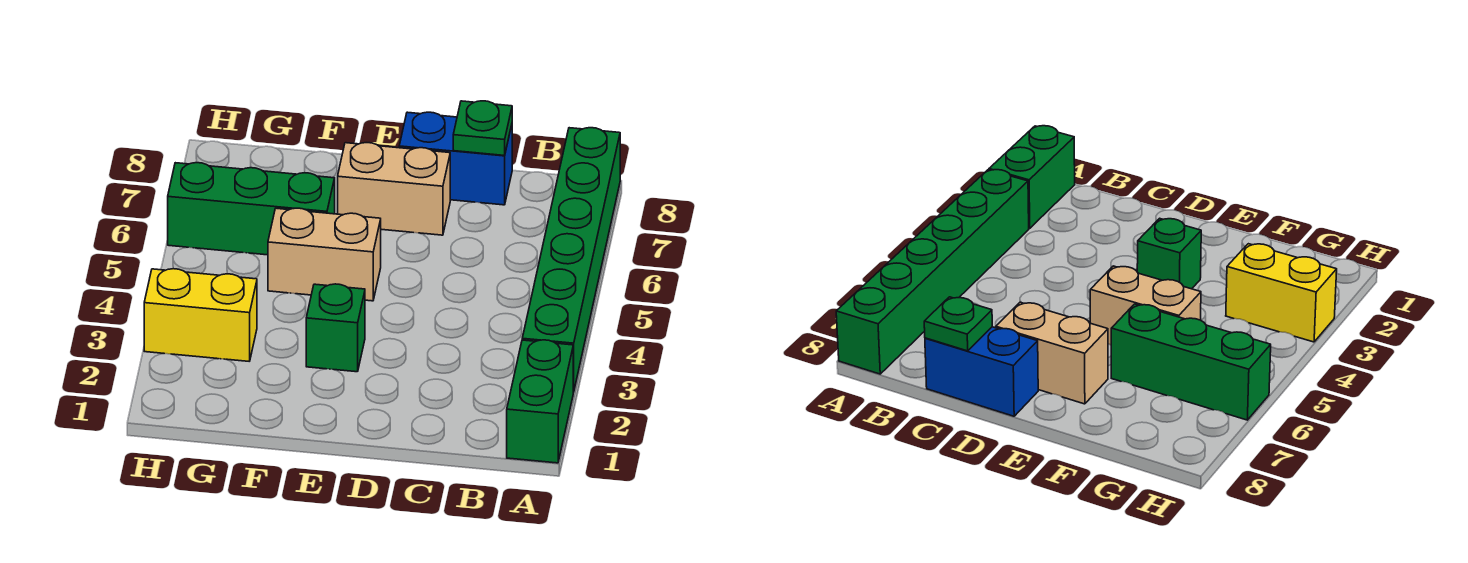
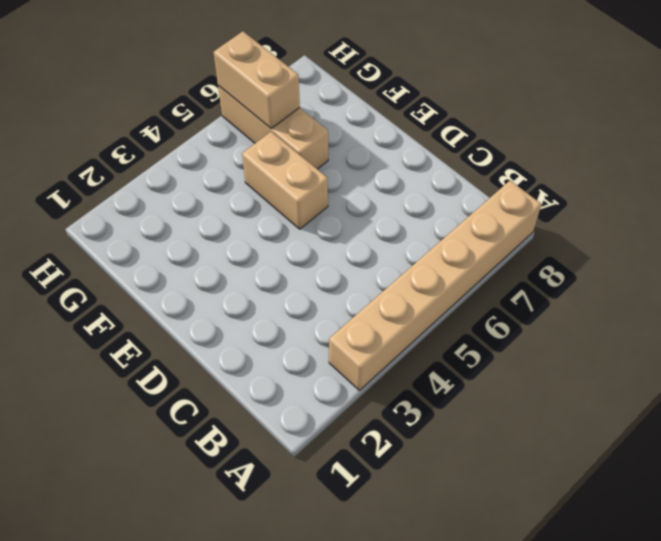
tan 1x6 brick [329,181,541,390] -> green 1x6 brick [522,128,620,392]
tan 1x3 brick [218,86,328,169] -> green 1x3 brick [168,163,335,255]
tan 1x2 brick [213,31,300,128] -> tan 1x2 brick moved to [338,143,450,235]
none -> green 1x2 brick [507,340,573,463]
none -> blue 1x2 brick [399,112,512,205]

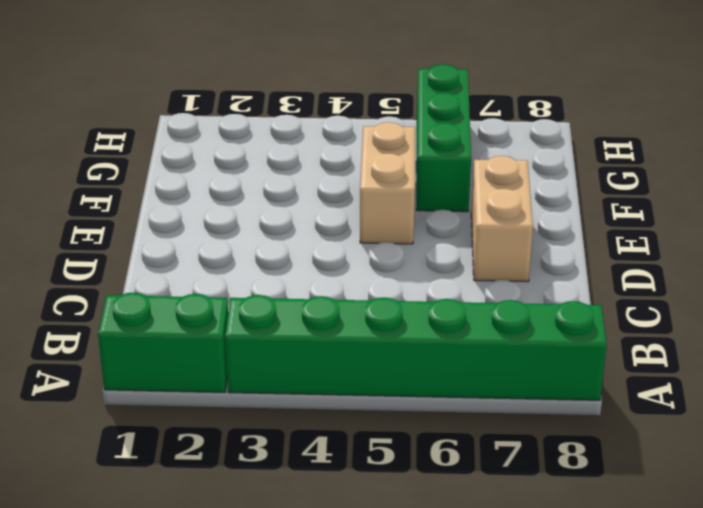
none -> blue 1x2 brick [399,112,512,205]
none -> green 1x1 brick [306,284,365,372]

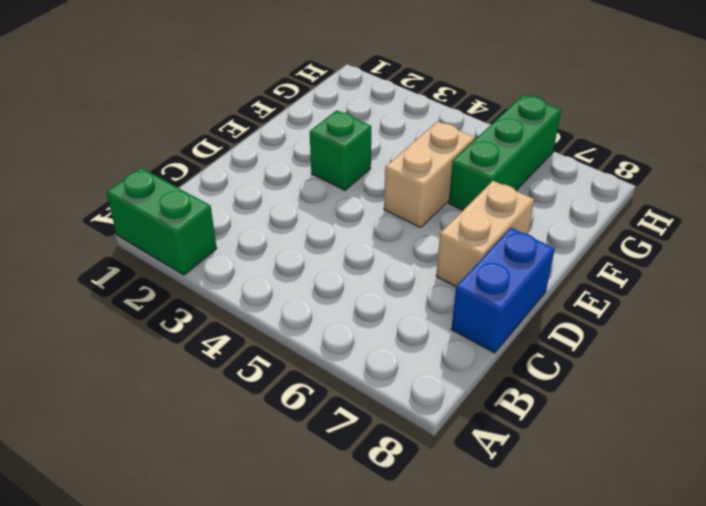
none -> green 1x6 brick [522,128,620,392]
none -> yellow 1x2 brick [144,269,257,361]

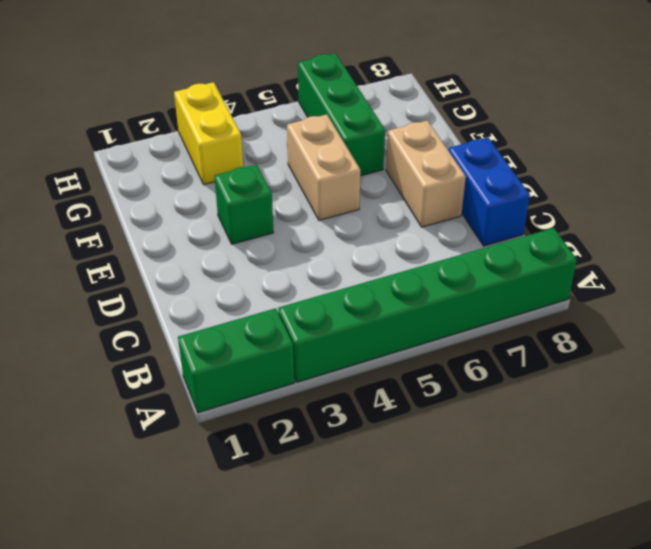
none -> green 1x1 plate [453,101,512,156]

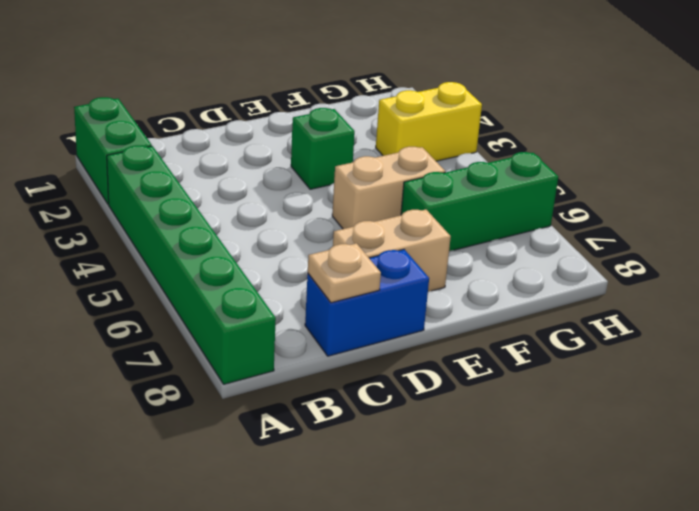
tan 1x1 plate [308,243,381,303] -> green 1x1 plate [453,101,512,156]

